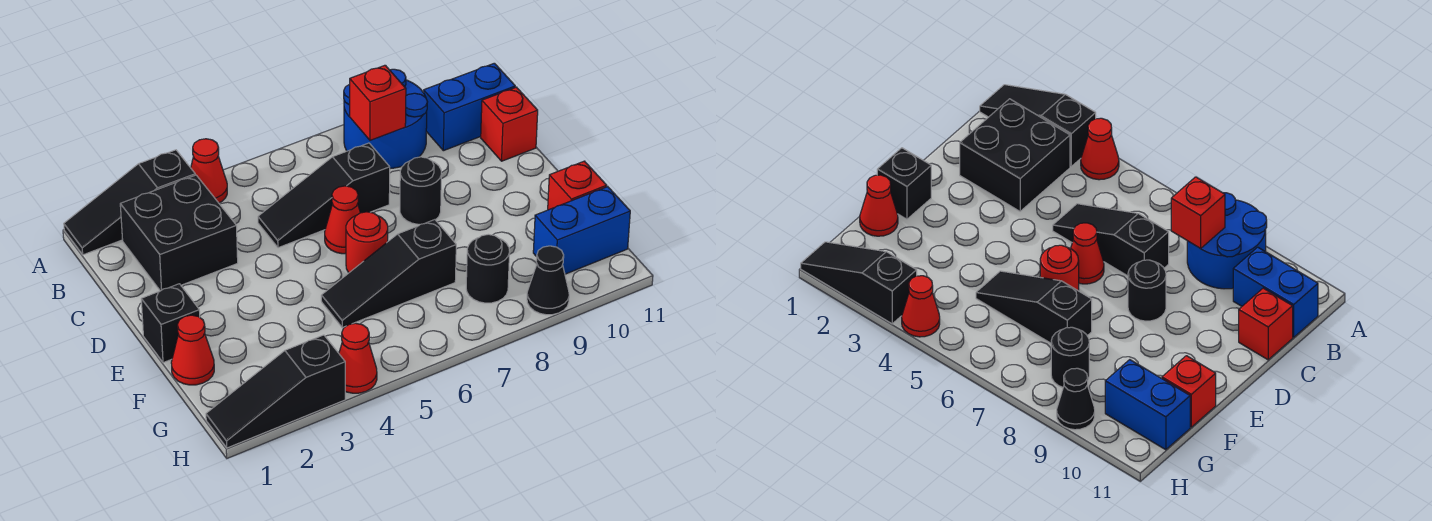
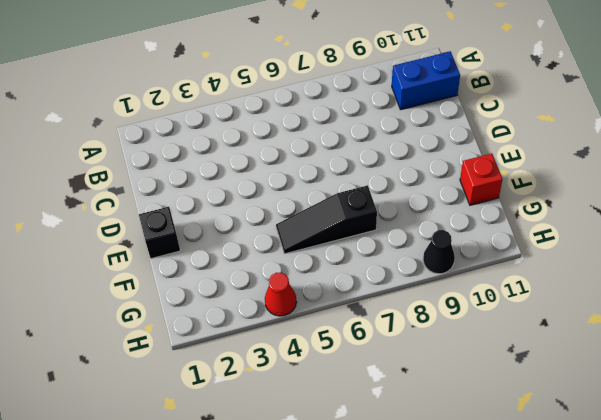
none -> black 1x3 slope [64,150,195,255]
none -> red 1x1 cone [191,139,227,203]
none -> blue 2x2 round brick [344,69,427,169]

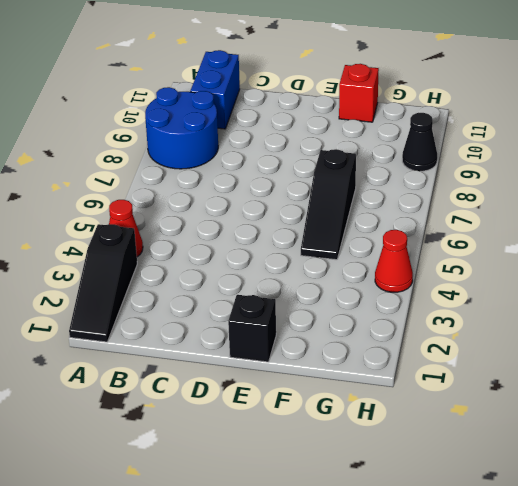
none -> black 2x2 brick [120,175,238,291]
none -> black 1x3 slope [258,143,390,248]
none -> red 1x1 brick [481,87,538,161]

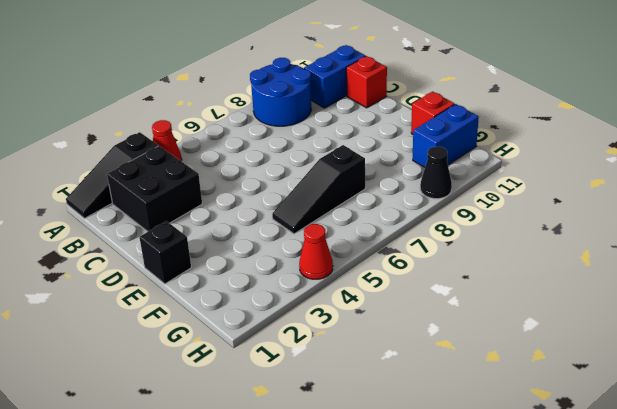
none -> black 1x3 slope [258,143,390,248]
none -> red 1x1 cone [325,186,360,254]
none -> black 1x1 round brick [400,157,442,224]

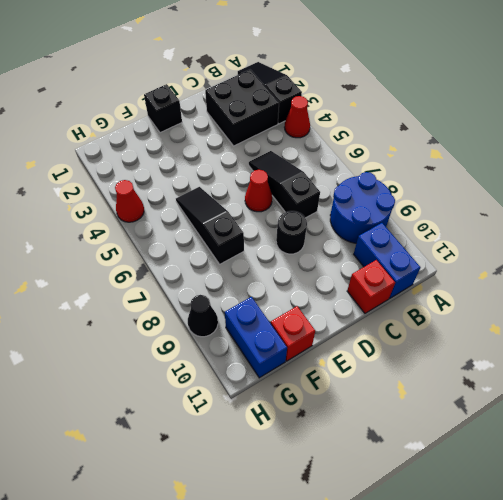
none -> red 1x1 round brick [346,212,388,273]
none -> red 1x1 cone [171,315,214,385]
none -> black 1x1 round brick [466,234,510,303]

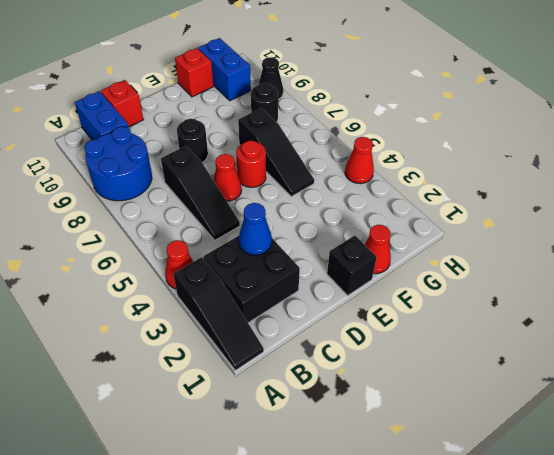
blue 1x1 cone [239,203,272,255] -> none
none -> black 1x3 slope [206,335,345,448]
none -> red 1x1 brick [350,65,406,140]

